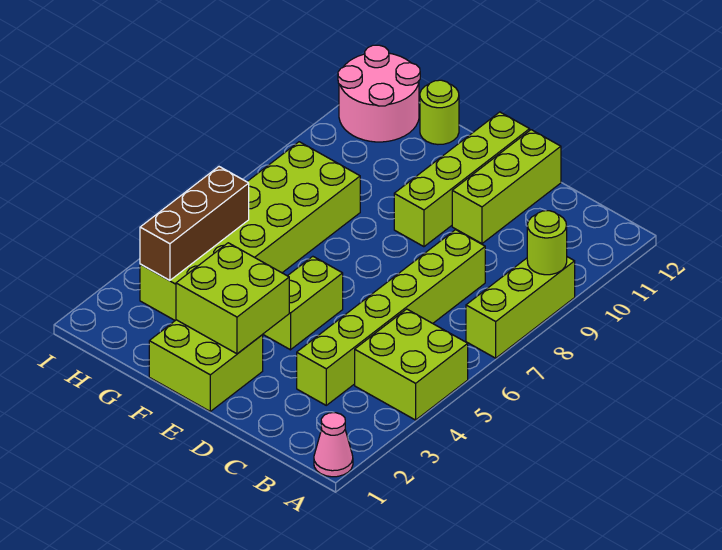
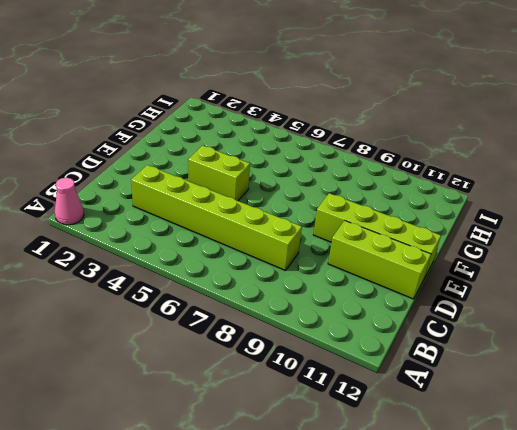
none -> lime 2x2 brick [355,309,468,420]
none -> lime 1x3 brick [466,257,575,358]
none -> lime 2x2 brick [149,320,263,411]

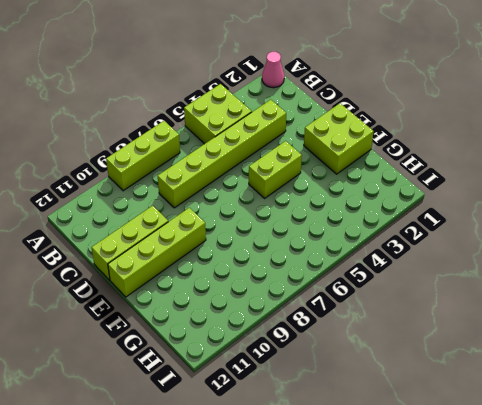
none -> lime 2x6 brick [140,142,360,320]
none -> lime 1x1 round brick [420,80,459,144]
none -> pink 2x2 round brick [338,45,420,142]

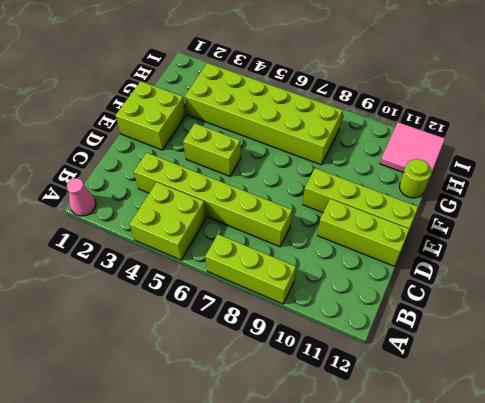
pink 2x2 tile [380,122,445,173] -> pink 2x2 round brick [338,45,420,142]
none -> lime 1x1 round brick [527,211,567,275]
none -> lime 2x2 brick [176,243,289,354]
none -> brown 1x3 brick [140,167,249,281]

